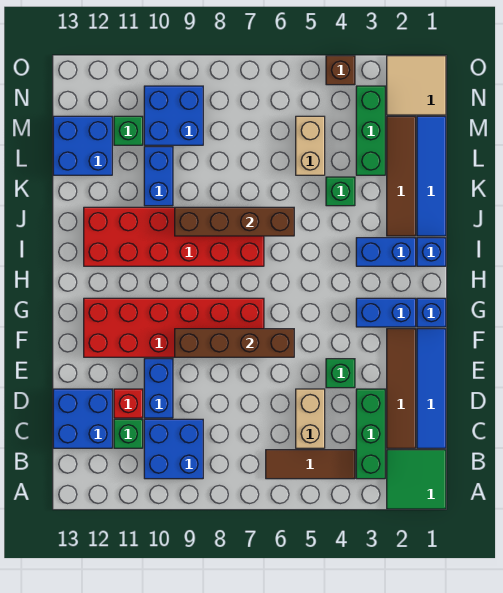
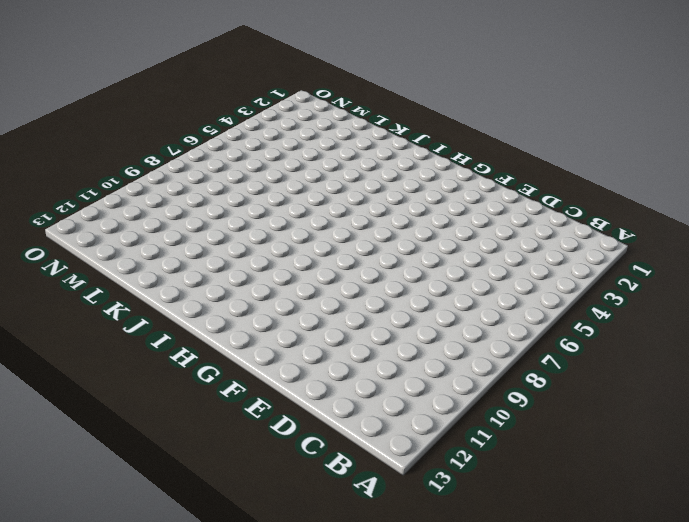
none -> green 2x2 tile [387,450,446,509]
none -> green 1x3 brick [356,389,385,479]
none -> brown 1x3 tile [266,450,355,479]
none -> blue 2x2 brick [144,419,203,479]

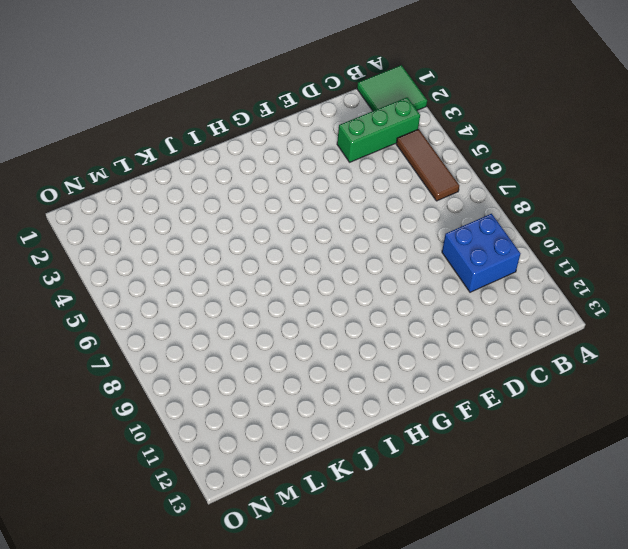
none -> blue 1x4 tile [417,329,446,448]
none -> brown 1x4 tile [387,329,416,448]
none -> tan 1x2 brick [296,389,325,448]
none -> green 1x1 brick [114,419,143,448]

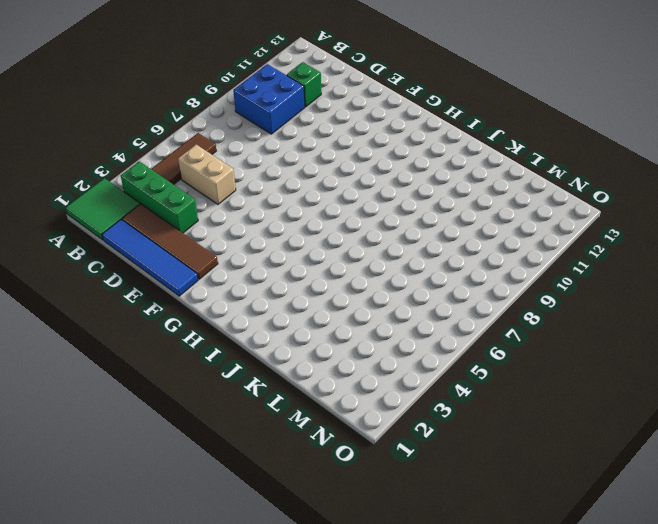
none -> blue 2x2 brick [53,389,112,448]
none -> blue 1x2 brick [144,359,173,418]
none -> red 1x1 brick [114,389,143,418]
none -> green 1x1 brick [326,359,355,388]

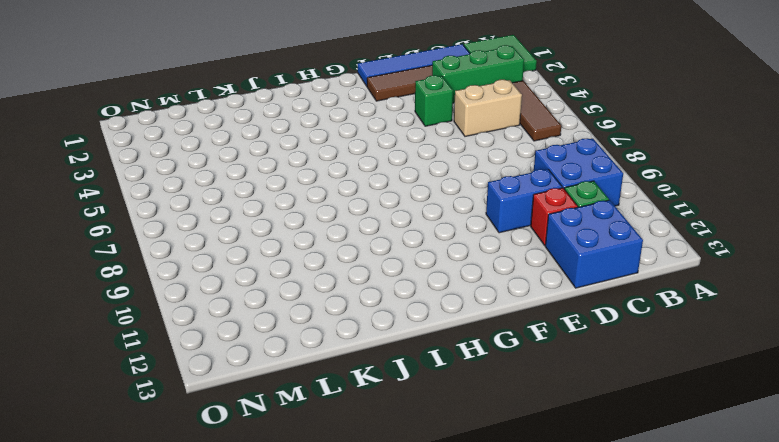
none -> red 2x6 brick [84,298,264,357]
none -> blue 1x1 brick [417,298,446,327]
none -> blue 1x2 brick [356,298,416,327]
none -> blue 1x1 brick [417,238,446,266]

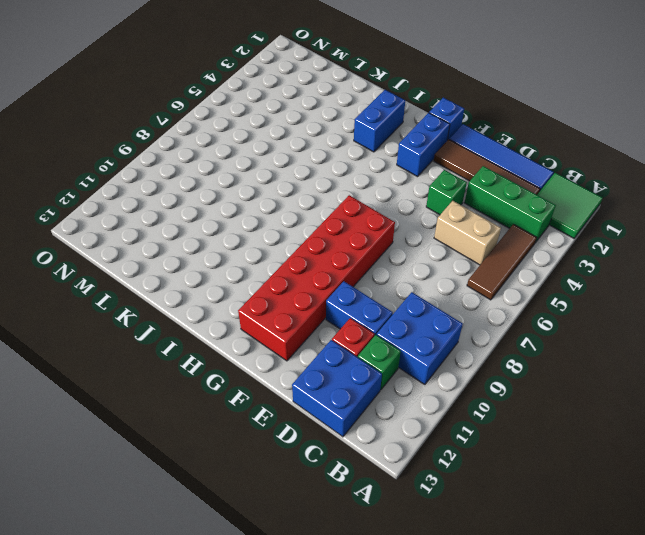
none -> blue 1x1 brick [417,238,446,266]
none -> red 2x6 brick [84,207,264,266]
none -> blue 1x4 tile [417,116,446,236]
none -> brown 1x4 tile [387,116,416,236]

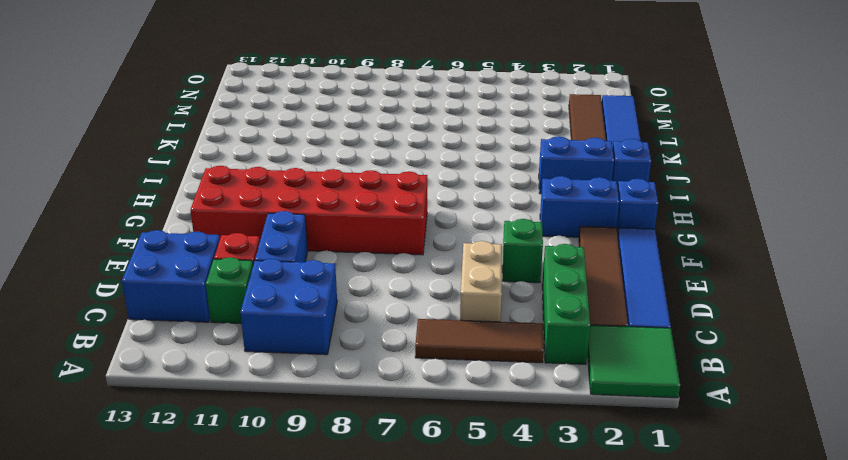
none -> red 2x6 brick [84,207,264,266]
none -> green 1x1 brick [326,177,355,206]
none -> blue 1x2 brick [144,147,173,206]
none -> green 1x3 brick [356,86,385,175]

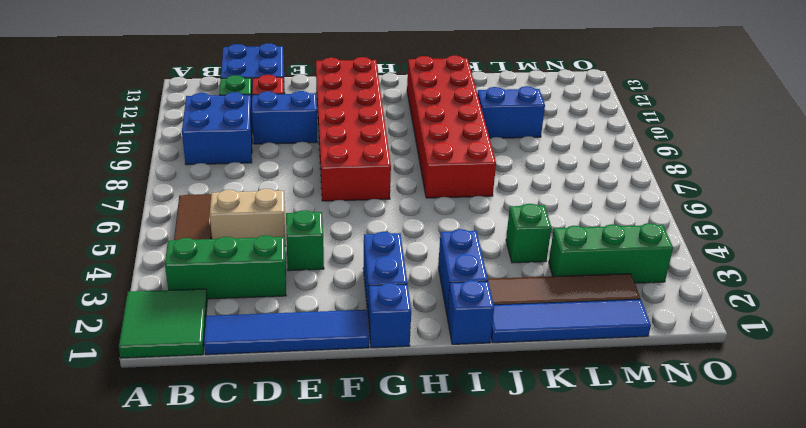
none -> brown 1x4 tile [387,329,416,448]
none -> tan 1x2 brick [296,116,325,175]
none -> blue 2x2 brick [53,116,112,175]
none -> blue 2x2 brick [144,86,203,145]

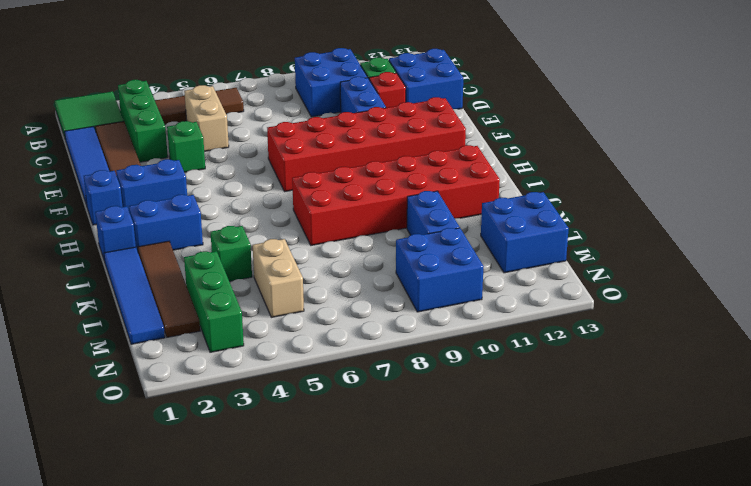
none -> green 1x1 brick [114,116,143,145]
none -> tan 2x2 tile [387,56,446,115]
none -> brown 1x1 brick [326,56,355,85]
none -> brown 1x4 brick [175,329,294,357]

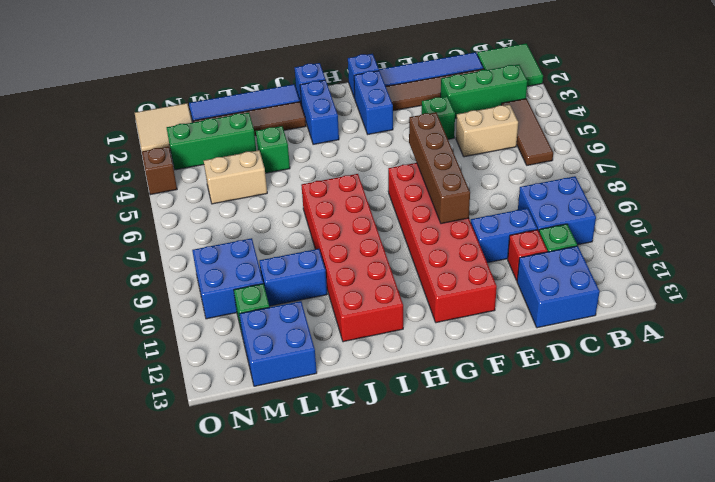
none -> brown 1x4 brick [175,207,294,236]

